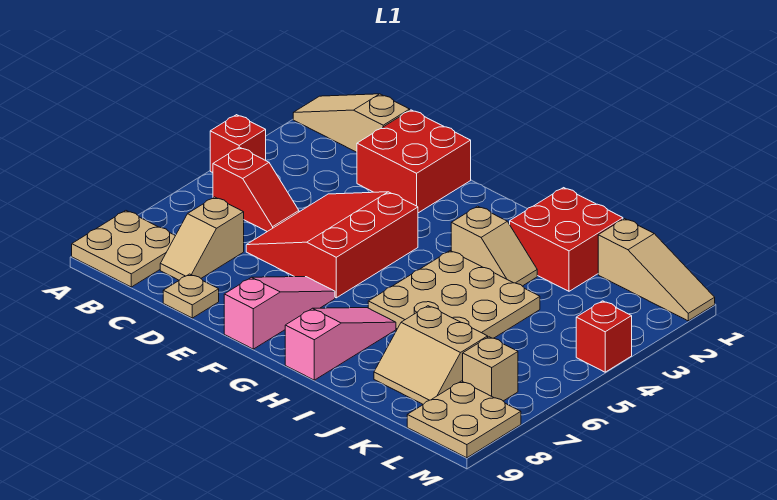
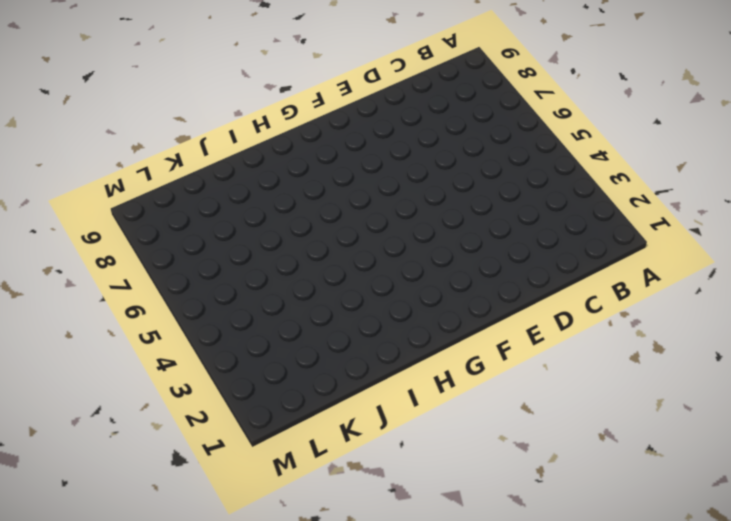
none -> tan 1x3 slope [293,94,410,152]
none -> red 1x1 brick [210,115,266,173]
none -> tan 2x2 plate [72,211,175,287]

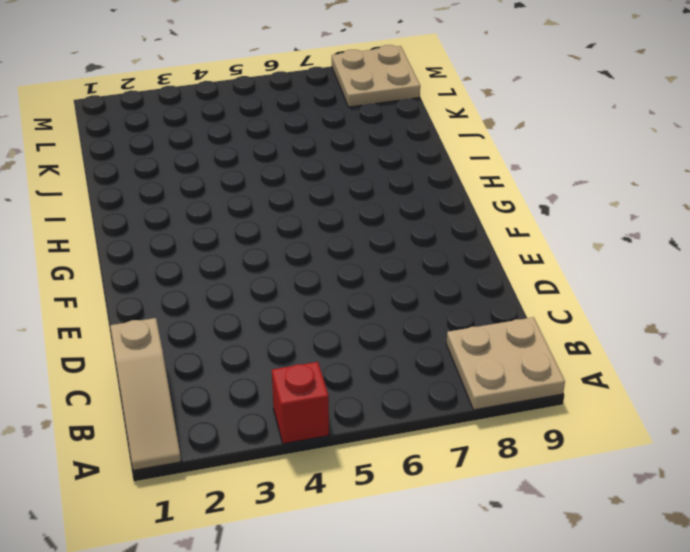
none -> red 1x2 slope [213,147,299,232]
none -> tan 1x2 slope [160,197,244,280]
none -> red 2x2 brick [357,110,471,213]

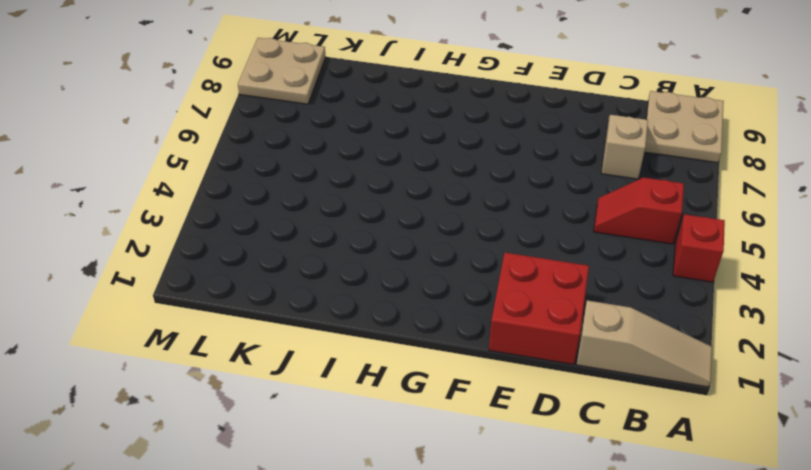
none -> red 3x3 slope [246,192,418,298]
none -> tan 1x1 plate [163,274,219,318]
none -> pink 1x3 slope [224,277,335,349]

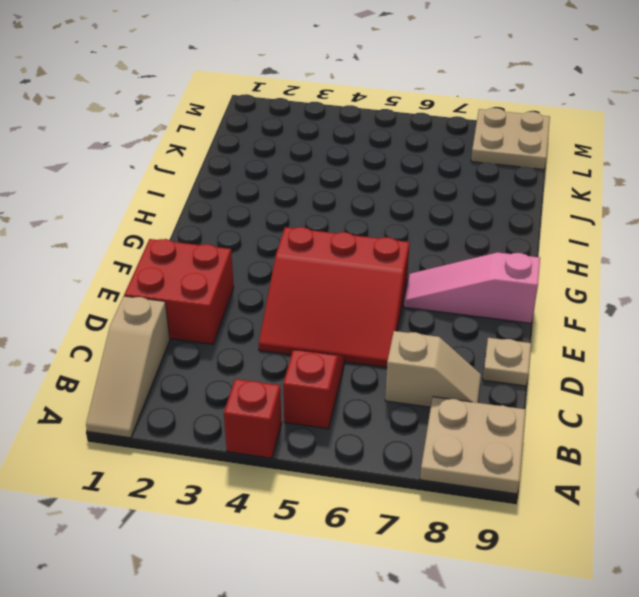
none -> tan 1x2 slope [451,206,537,286]
none -> tan 3x3 plate [368,251,540,338]
none -> pink 1x3 slope [285,308,396,380]

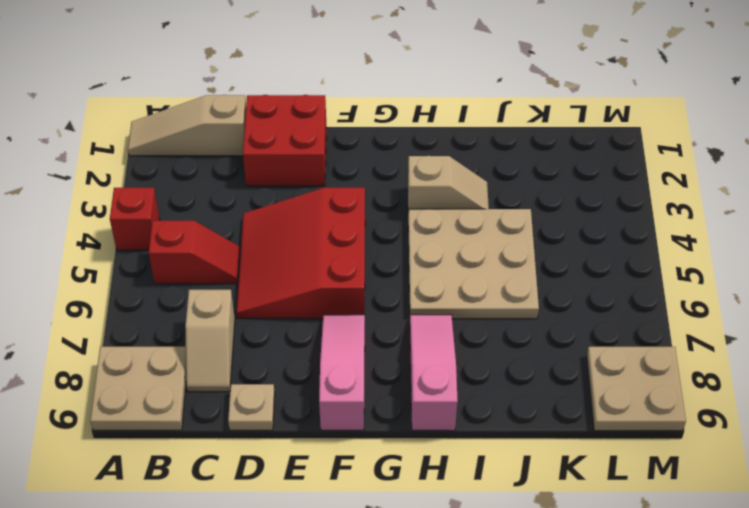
none -> red 2x2 brick [510,188,623,291]
none -> tan 2x2 slope [374,306,488,404]
none -> tan 1x3 slope [598,219,715,321]

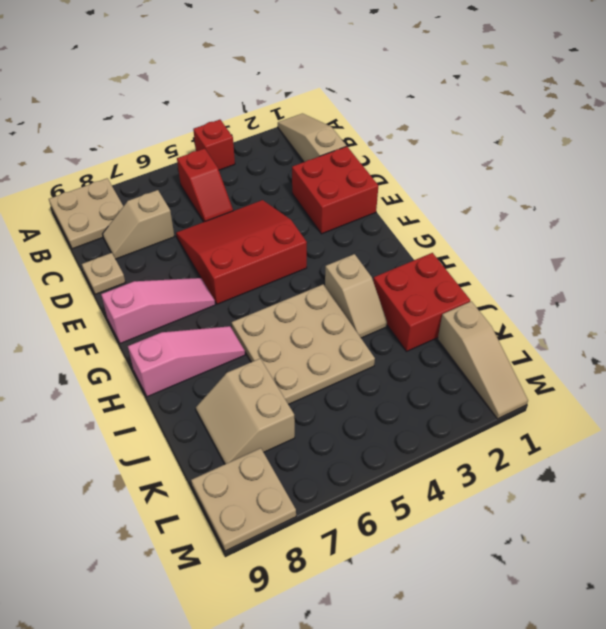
none -> tan 1x1 brick [463,337,518,401]
none -> red 1x1 brick [576,301,632,372]

